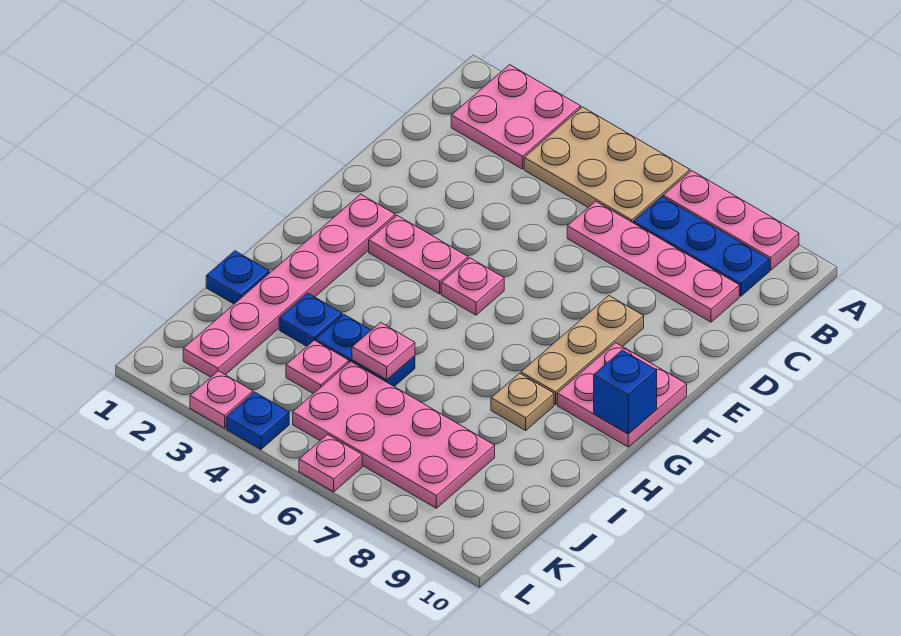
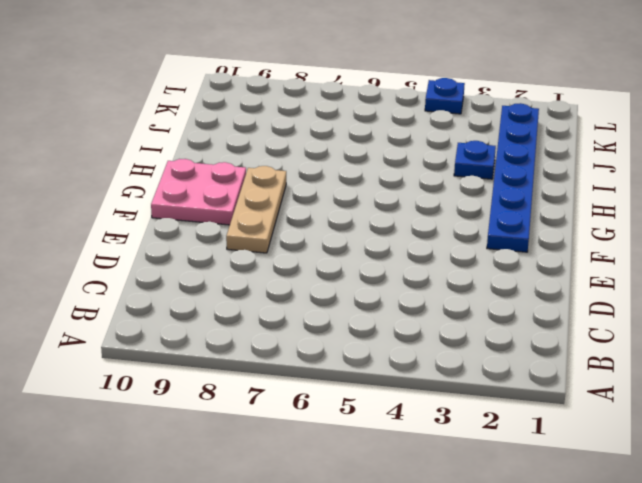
blue 1x6 plate [487,103,539,252] -> pink 1x6 plate [183,194,395,377]
none -> pink 2x2 plate [451,65,581,169]
none -> tan 2x3 plate [524,107,690,223]
none -> pink 1x3 plate [663,171,799,270]

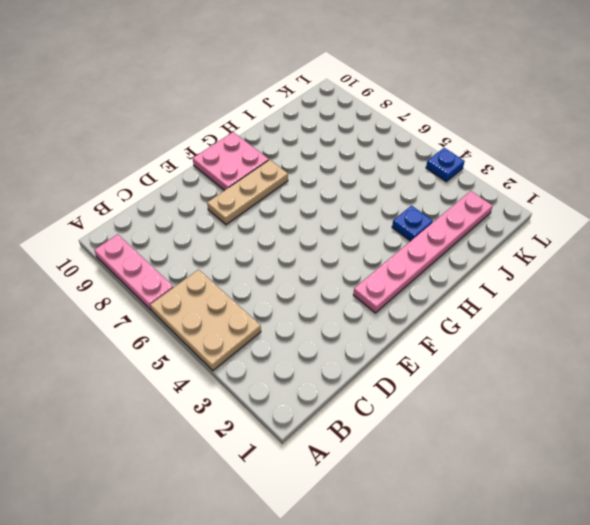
none -> pink 2x2 plate [451,65,581,169]
none -> blue 1x3 plate [633,197,769,296]
none -> pink 1x4 plate [567,201,739,322]

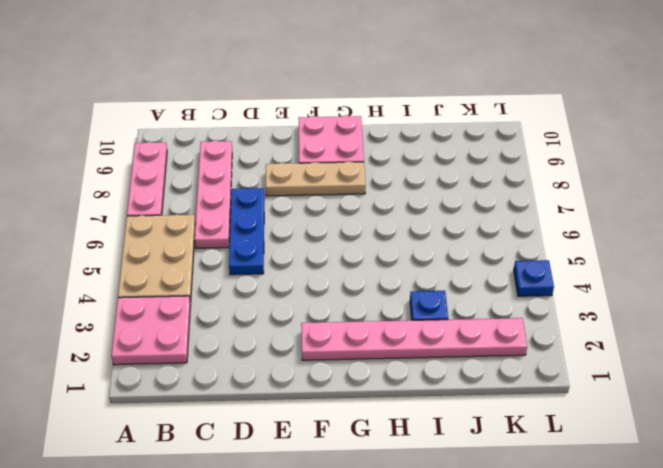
blue 1x3 plate [229,188,264,275] -> blue 1x3 plate moved to [633,197,769,296]
none -> pink 1x2 plate [369,216,468,294]
none -> pink 1x1 plate [441,258,504,315]
none -> tan 1x1 plate [491,373,554,430]

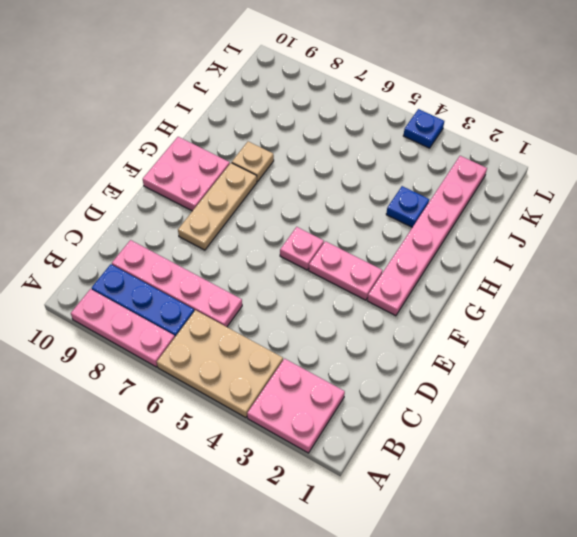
none -> blue 1x1 plate [206,251,269,304]
none -> blue 1x2 plate [316,314,415,386]
none -> pink 1x1 plate [286,340,349,394]

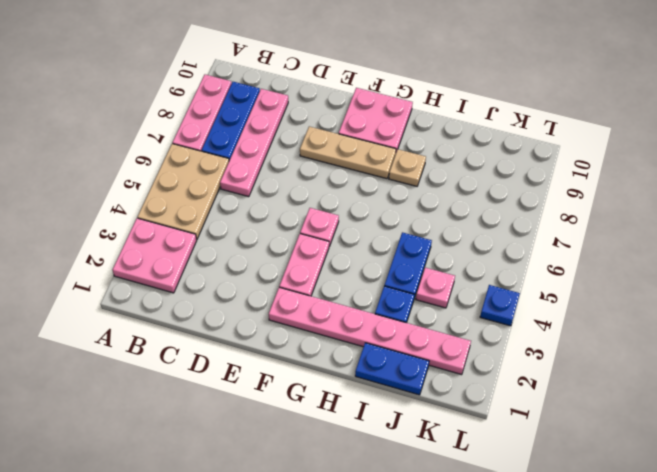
blue 1x2 plate [355,343,429,395] -> blue 1x1 plate [206,251,269,304]
none -> pink 2x4 plate [293,362,495,508]
none -> pink 1x1 plate [190,371,253,428]
none -> pink 1x1 plate [299,435,362,492]

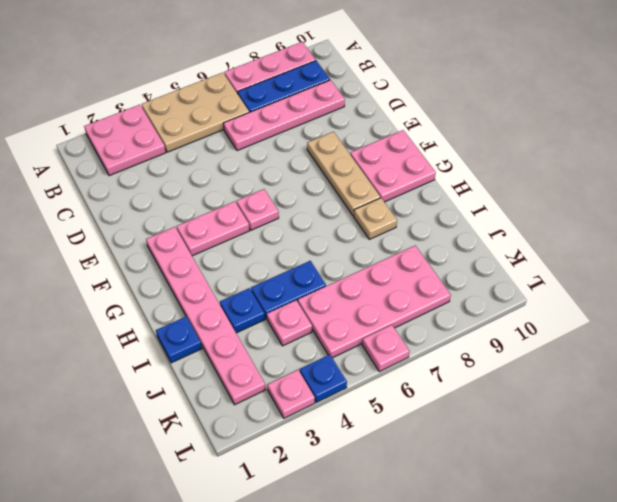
none -> blue 1x1 brick [594,350,657,434]
none -> pink 1x1 plate [352,322,415,380]

